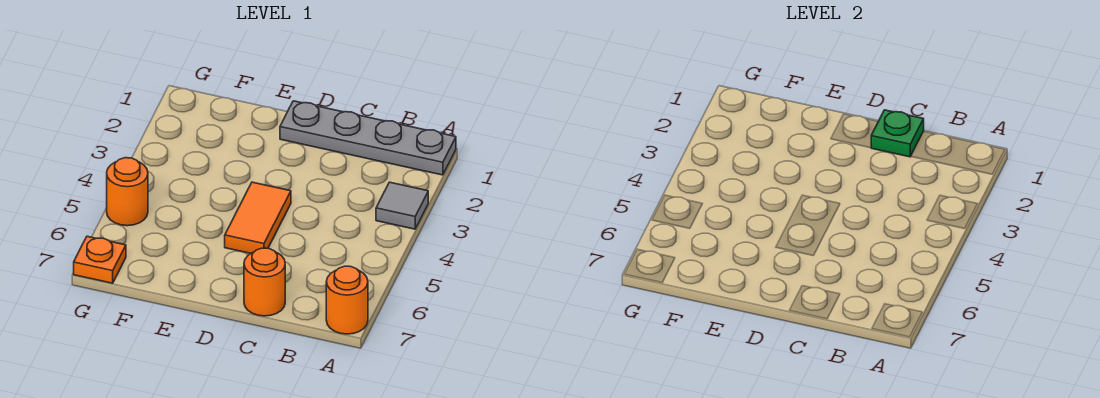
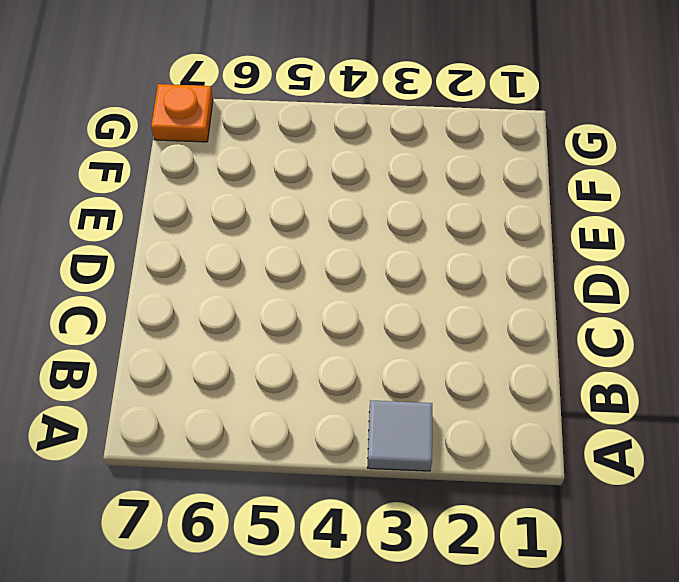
none -> grey 1x4 plate [280,101,456,175]
none -> orange 1x1 round brick [326,266,368,334]

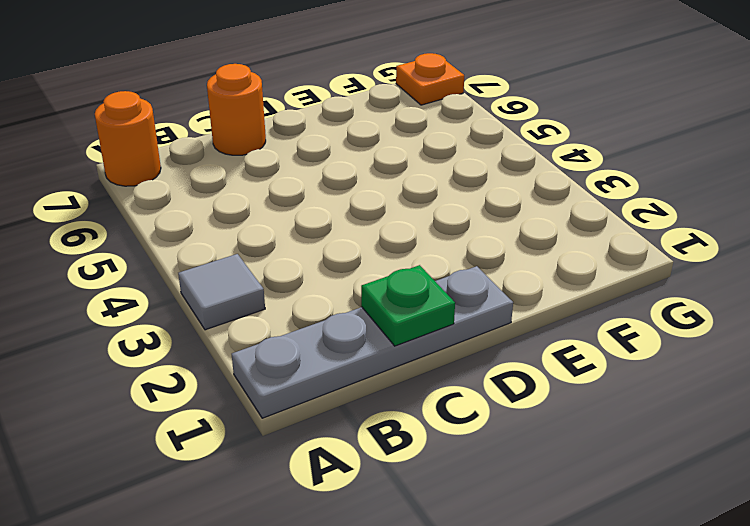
none -> orange 1x2 tile [225,182,291,253]
none -> orange 1x1 round brick [107,158,148,226]

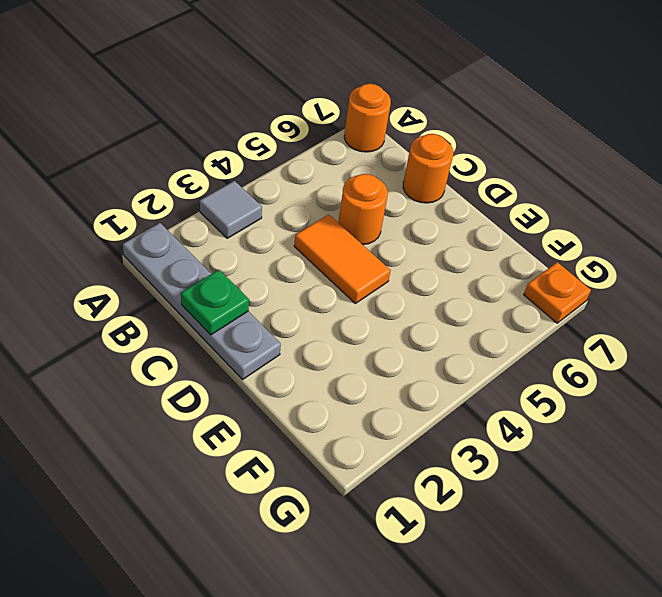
orange 1x2 tile [294,214,391,303] -> orange 1x2 tile turned to [225,182,291,253]
orange 1x1 round brick [338,174,388,245] -> orange 1x1 round brick moved to [107,158,148,226]

